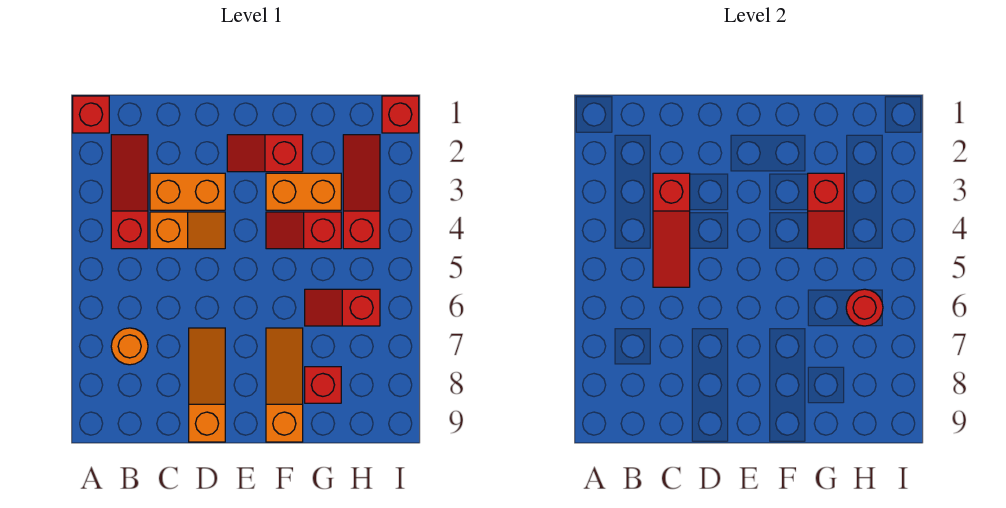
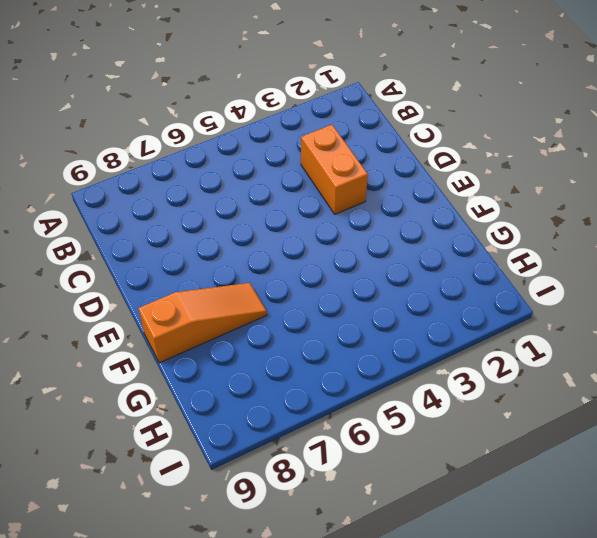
none -> red 1x1 brick [73,96,109,133]
none -> red 1x3 slope [111,135,148,249]
none -> orange 1x1 round brick [111,328,148,365]

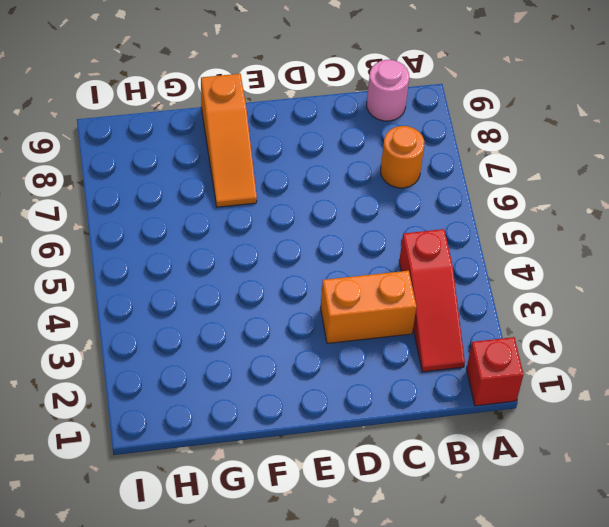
pink 1x1 round brick [367,60,409,121] -> none
none -> orange 1x2 slope [150,212,225,249]
none -> orange 1x3 slope [189,328,225,442]
none -> red 1x2 slope [227,135,303,172]

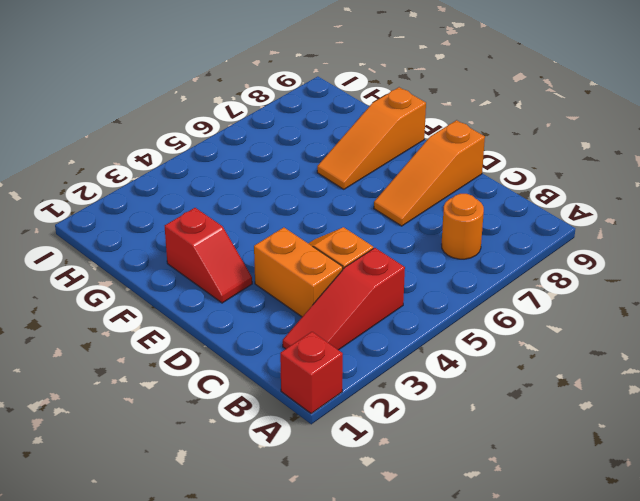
none -> orange 1x2 brick [266,173,341,210]
none -> red 1x2 slope [266,212,341,249]
none -> red 1x2 slope [305,289,380,326]

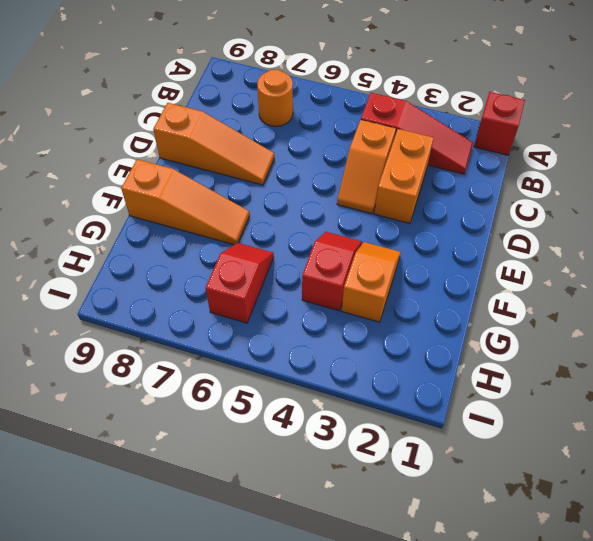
orange 1x2 slope [342,242,401,322] -> orange 1x2 brick [266,173,341,210]
none -> red 1x2 slope [227,135,303,172]
none -> red 1x1 brick [305,367,341,403]
none -> red 1x3 slope [343,135,380,249]

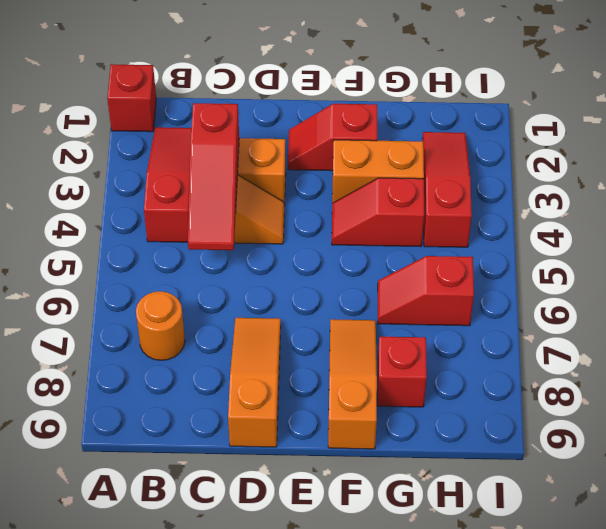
none -> red 1x1 brick [382,96,419,133]
none -> red 1x2 slope [808,173,844,249]
none -> red 1x1 round brick [846,289,883,326]

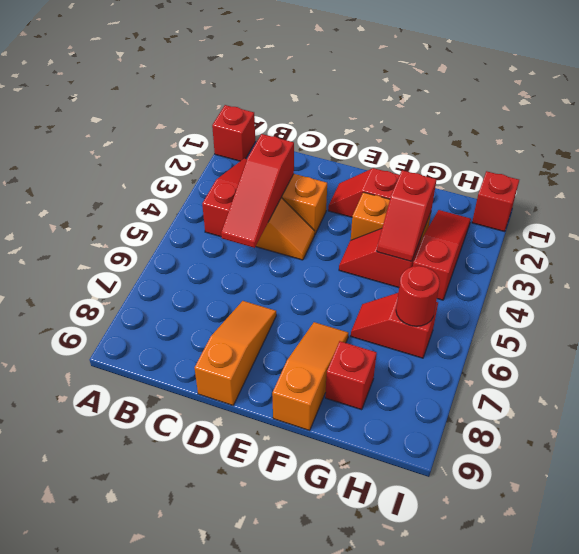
none -> orange 1x1 round brick [111,328,148,365]

